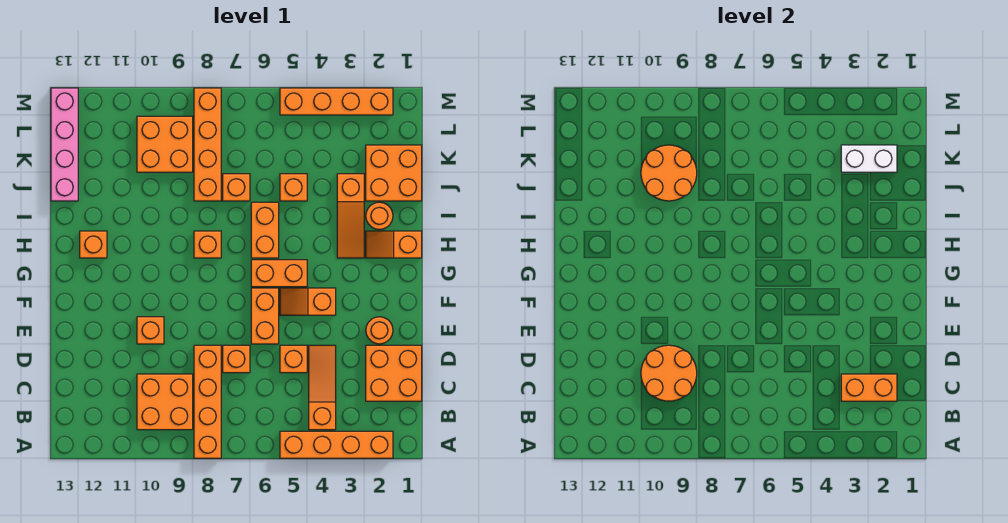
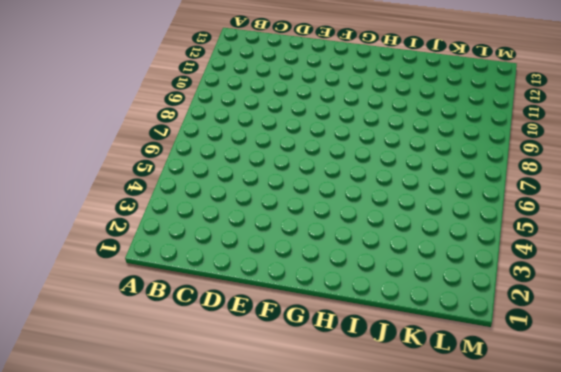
none -> orange 1x4 brick [280,431,393,458]
none -> orange 1x4 brick [194,345,221,458]
none -> orange 1x3 slope [309,345,336,430]

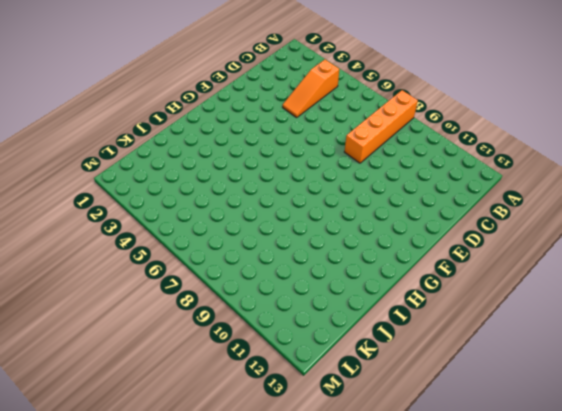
none -> orange 1x4 brick [280,431,393,458]
none -> orange 2x2 brick [137,374,193,430]
none -> orange 2x2 brick [366,345,422,401]

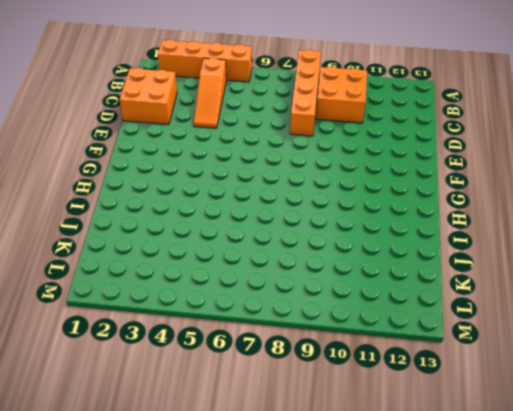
none -> orange 1x1 brick [280,345,307,373]
none -> orange 1x1 brick [223,345,250,373]
none -> orange 1x1 round brick [366,317,393,344]

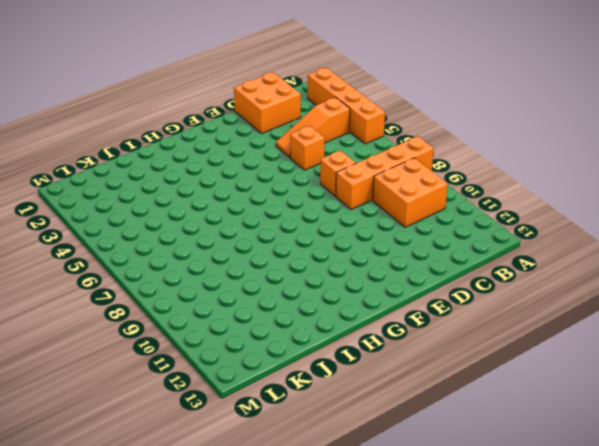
none -> orange 1x1 round brick [366,317,393,344]
none -> orange 1x2 brick [251,288,279,344]
none -> orange 1x1 brick [137,317,164,344]

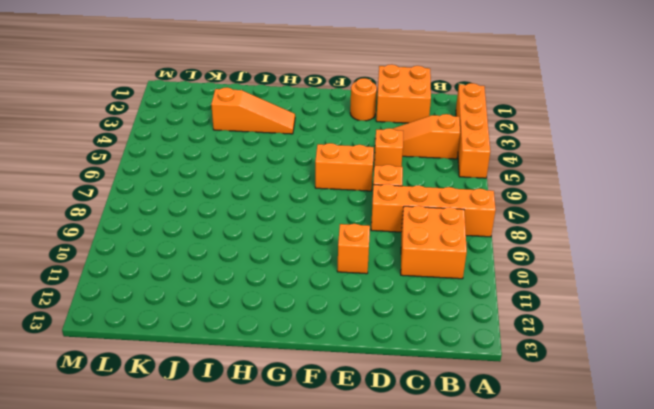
none -> orange 1x2 slope [280,288,336,315]
none -> orange 1x2 brick [251,260,307,287]
none -> orange 1x2 slope [366,231,422,258]

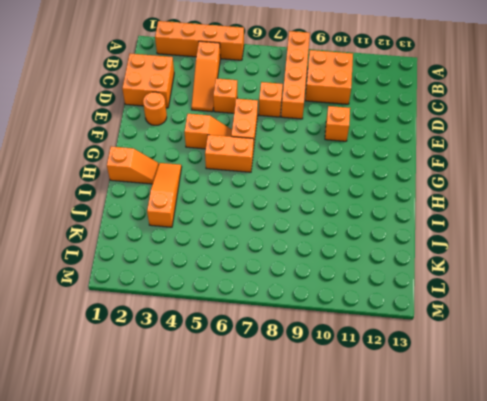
none -> orange 1x2 brick [251,202,279,258]
none -> orange 1x1 brick [194,231,221,258]
none -> orange 1x1 brick [80,231,107,258]

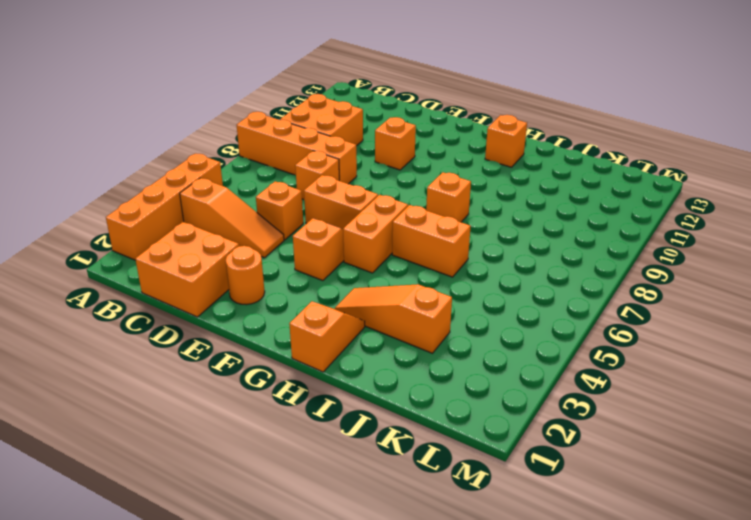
none -> orange 1x1 round brick [366,202,393,230]
none -> orange 2x2 brick [366,145,422,201]
none -> orange 1x1 brick [280,174,307,201]

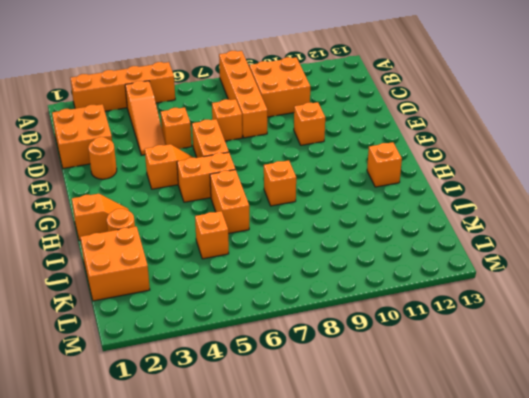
none -> orange 1x3 slope [337,174,364,258]
none -> orange 1x1 brick [223,174,250,201]
none -> orange 1x4 brick [194,88,221,201]

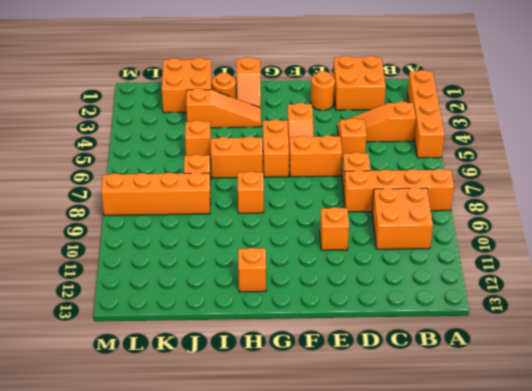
none -> pink 1x4 brick [51,88,78,201]
none -> orange 2x2 brick [137,116,193,172]
none -> orange 1x4 brick [280,88,393,115]

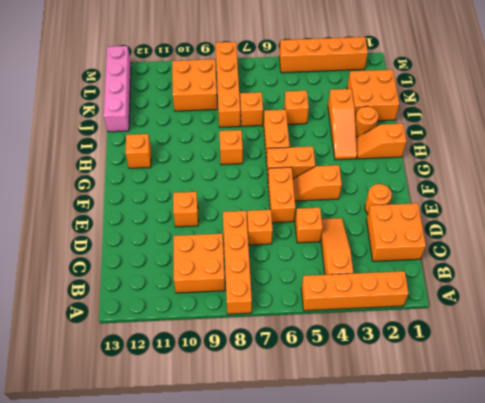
none -> orange 1x2 brick [841,374,897,401]
none -> orange 2x2 round brick [641,345,697,401]
none -> orange 2x2 round brick [641,145,697,201]

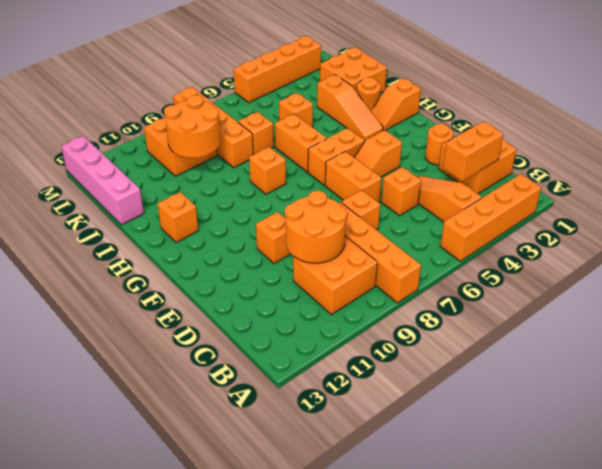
none -> white 1x2 brick [841,145,897,172]

